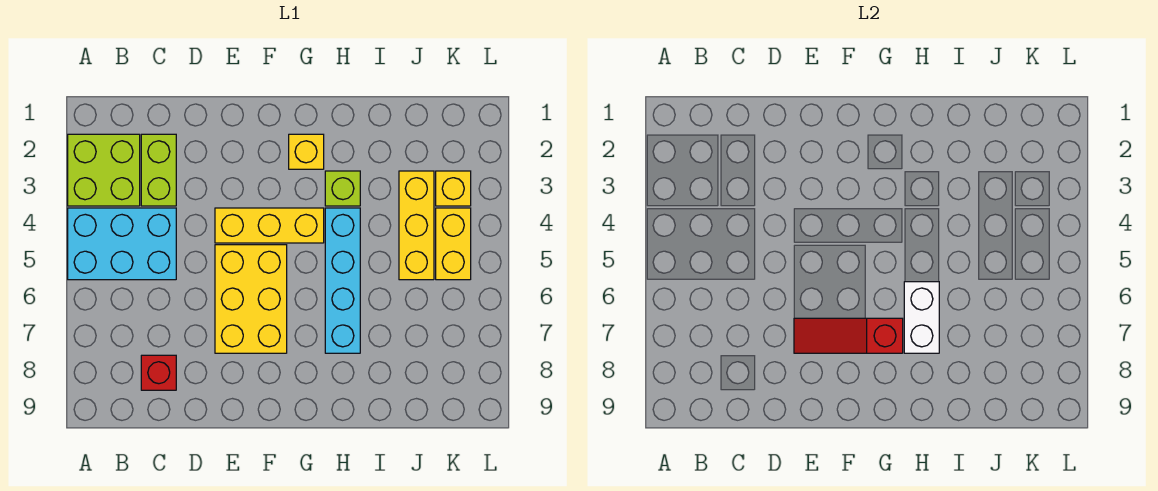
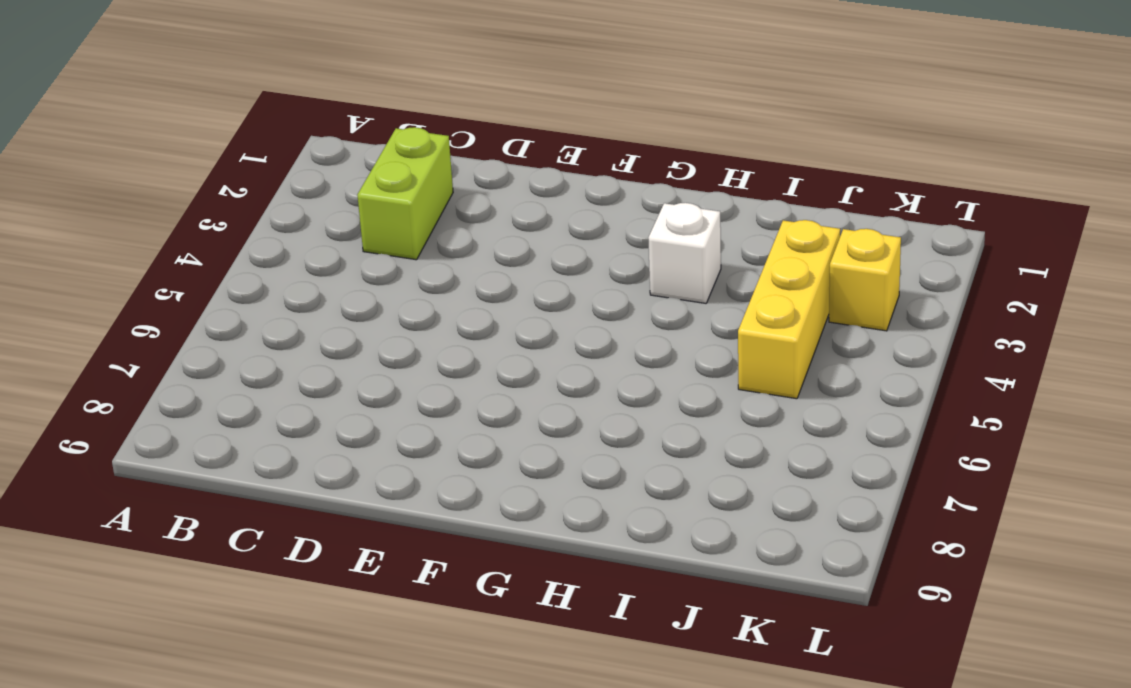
white 1x1 brick [648,203,721,303] -> lime 1x1 brick [325,171,360,206]
none -> lime 2x2 brick [68,134,140,206]
none -> cyan 2x3 brick [68,208,176,280]
none -> red 1x1 brick [141,355,176,390]

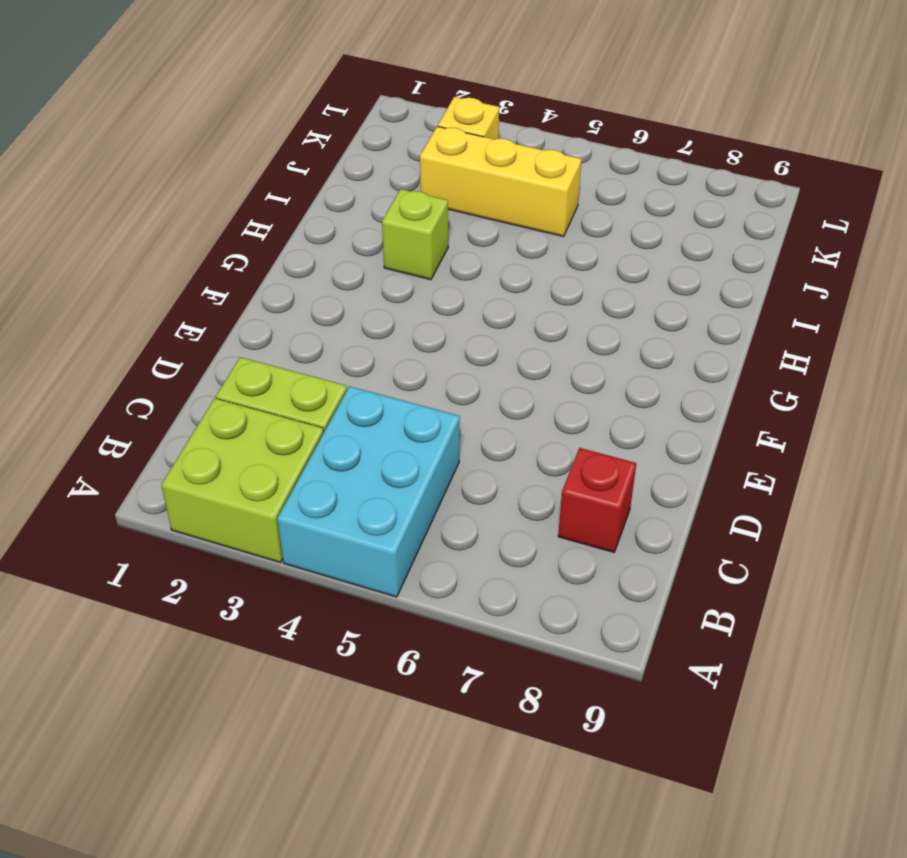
none -> yellow 1x3 brick [215,208,324,243]
none -> yellow 2x3 brick [215,245,287,353]
none -> yellow 1x1 brick [289,134,324,169]

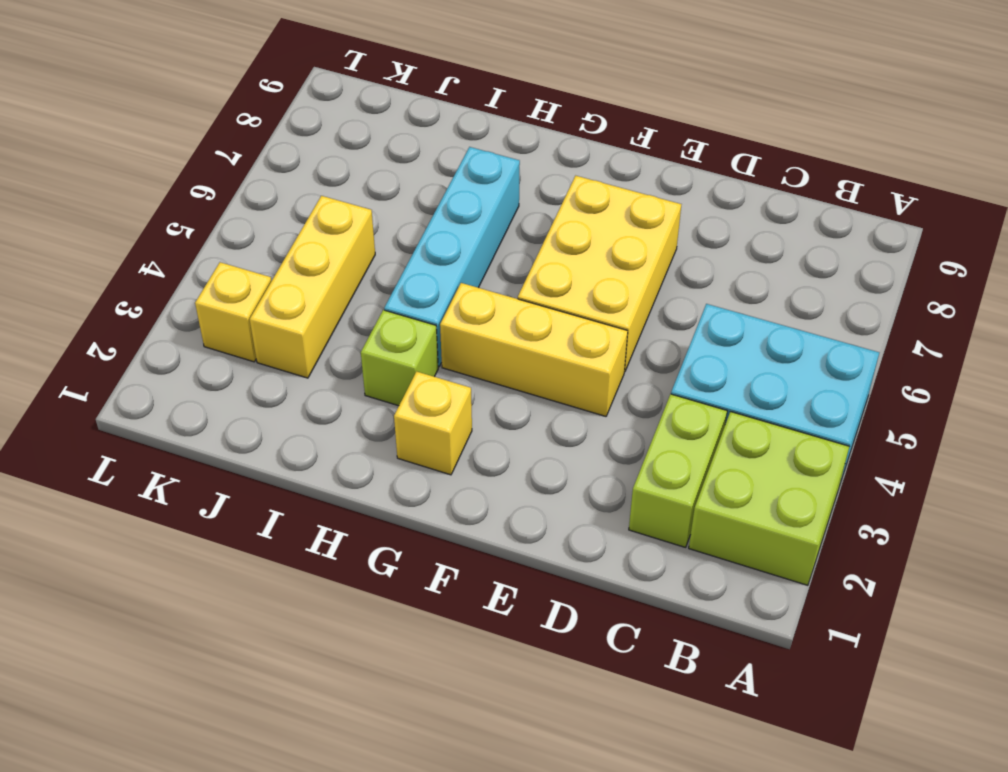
none -> red 1x1 brick [141,355,176,390]
none -> yellow 1x2 brick [436,208,471,280]
none -> red 1x3 slope [794,318,903,353]

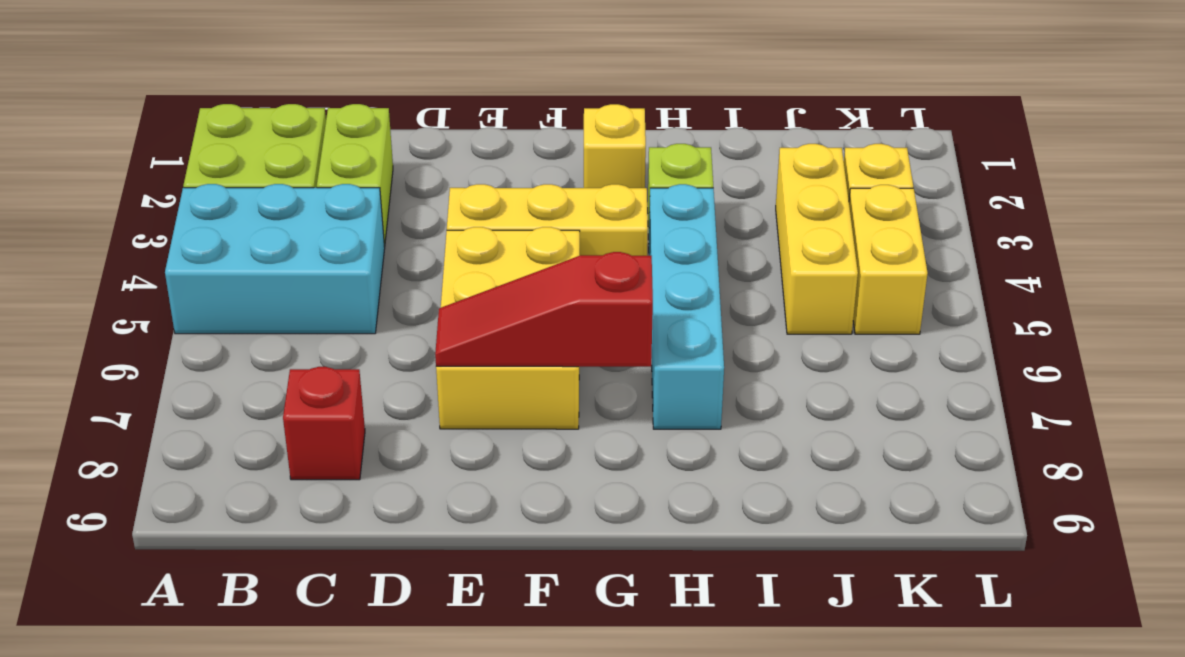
none -> white 1x2 brick [904,282,939,353]

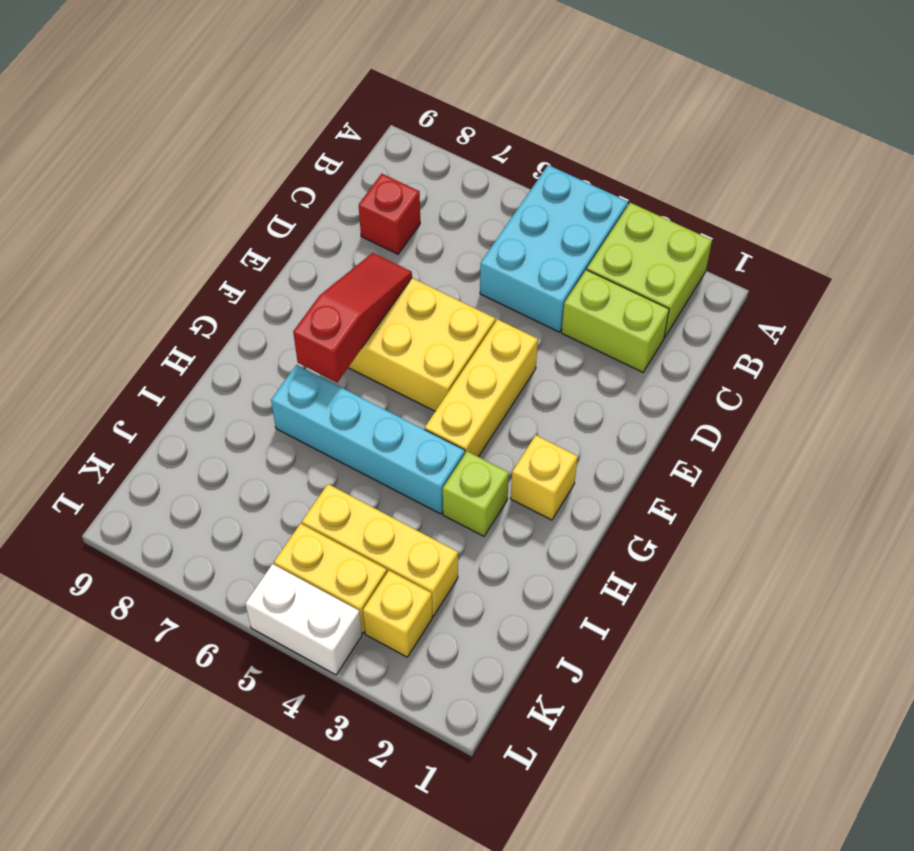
white 1x2 brick [245,564,362,675] -> white 1x2 brick moved to [904,282,939,353]

